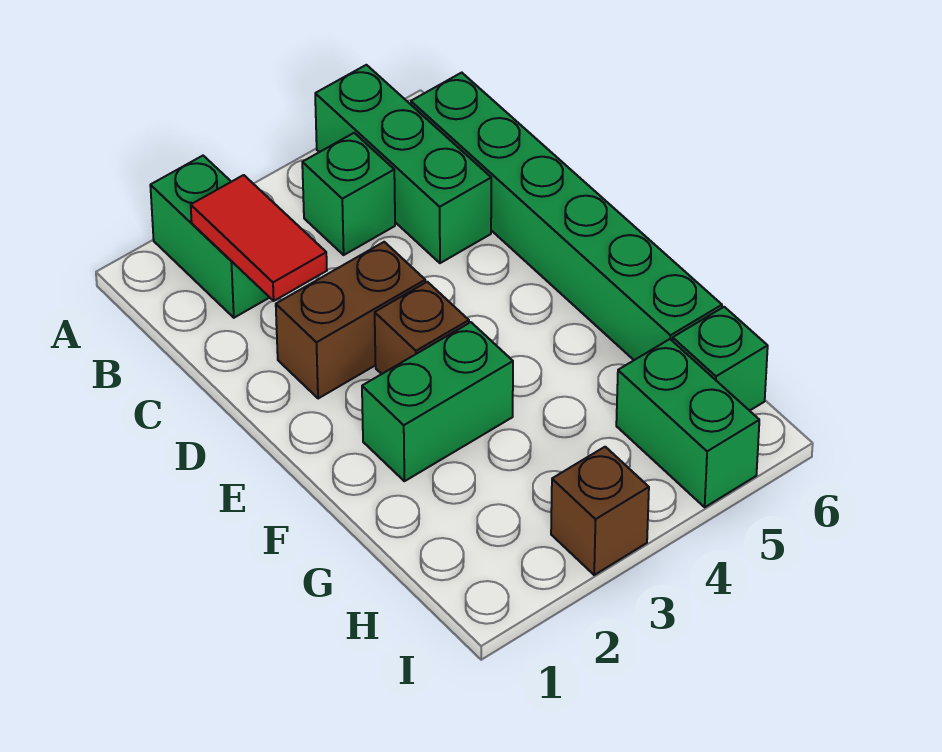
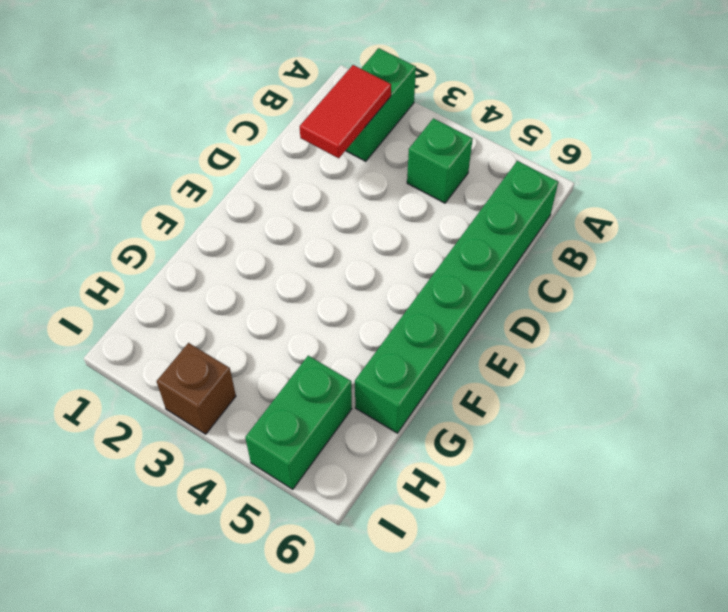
none -> green 1x3 brick [315,65,491,263]
none -> brown 1x2 brick [276,242,425,399]

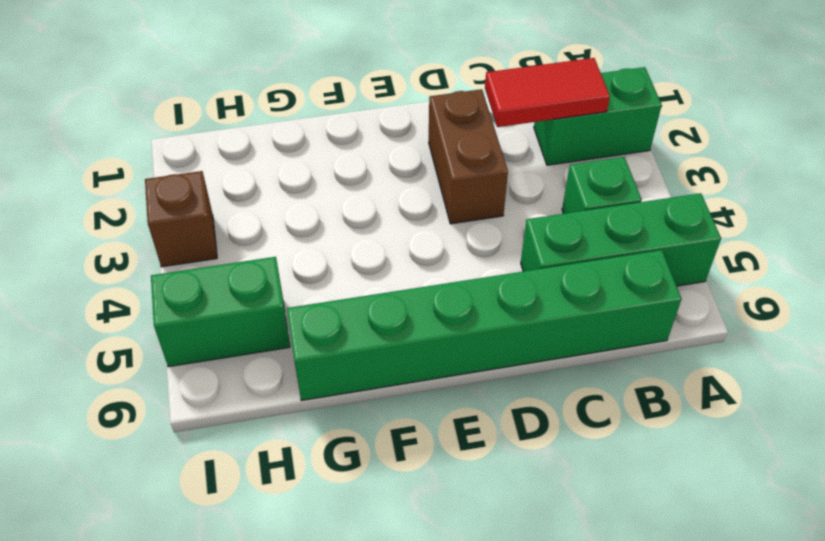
none -> brown 1x1 brick [375,282,469,374]
none -> green 1x2 brick [362,322,513,481]

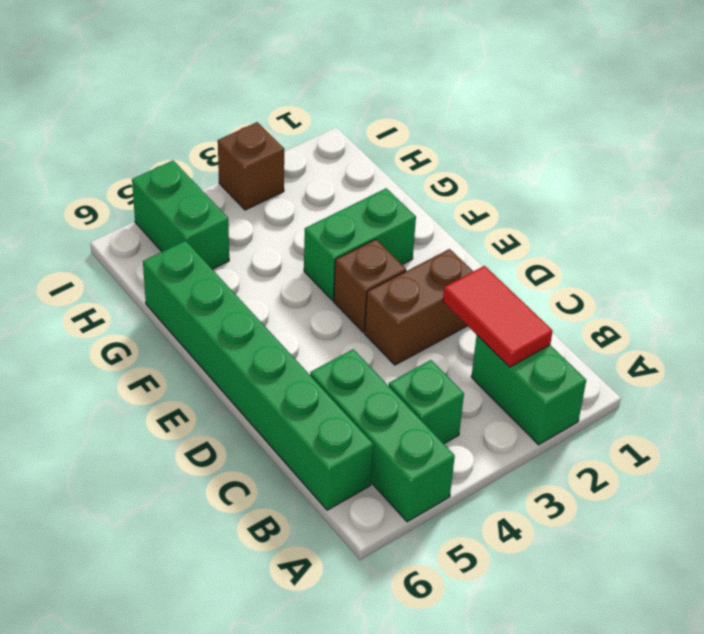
none -> green 1x1 brick [673,307,768,411]

